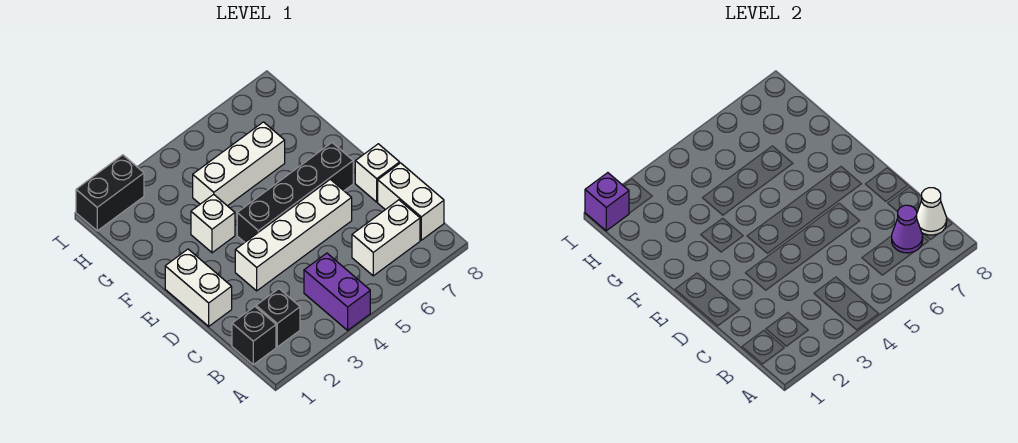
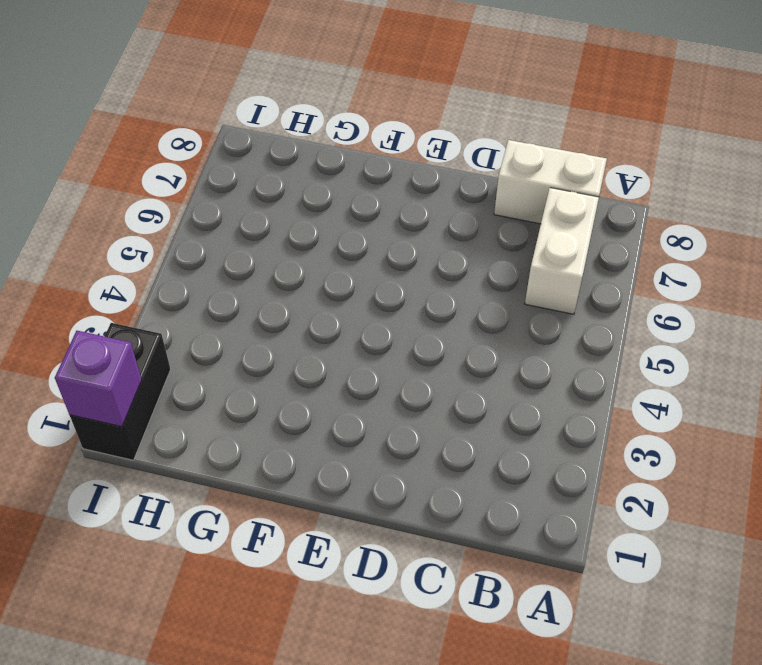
none -> purple 1x2 brick [304,253,370,330]
none -> black 1x1 brick [232,307,276,365]
none -> black 1x1 brick [256,289,300,347]

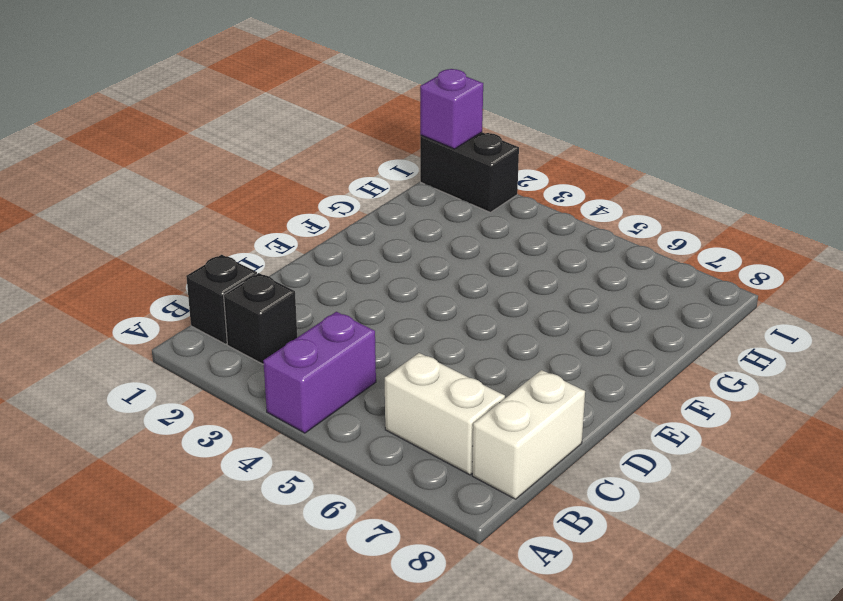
none -> white 1x2 brick [165,249,232,326]
none -> white 1x4 brick [235,179,352,291]
none -> white 1x1 brick [355,144,400,202]

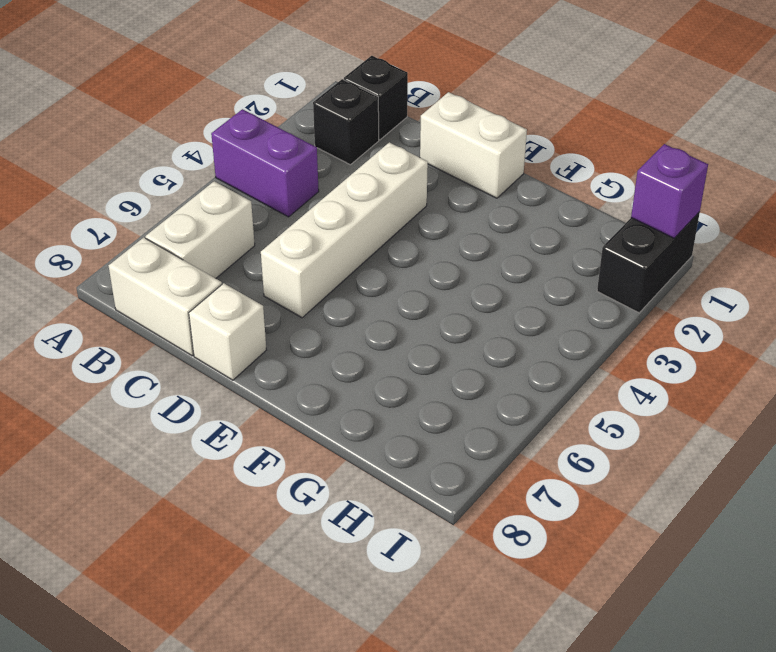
none -> black 1x4 brick [237,143,353,242]
none -> white 1x1 brick [191,194,235,253]
none -> white 1x3 brick [193,122,285,206]

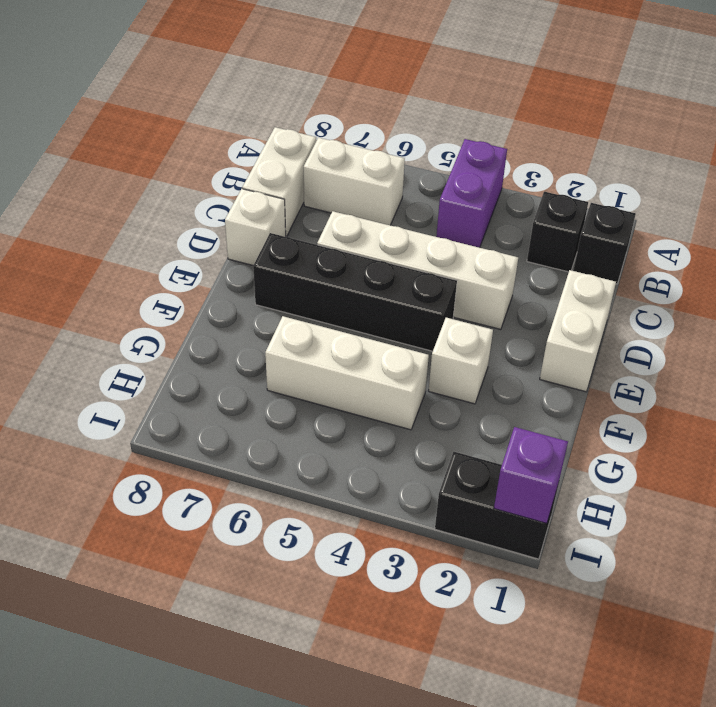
none -> purple 1x1 cone [892,205,923,253]
none -> white 1x1 cone [917,188,947,235]

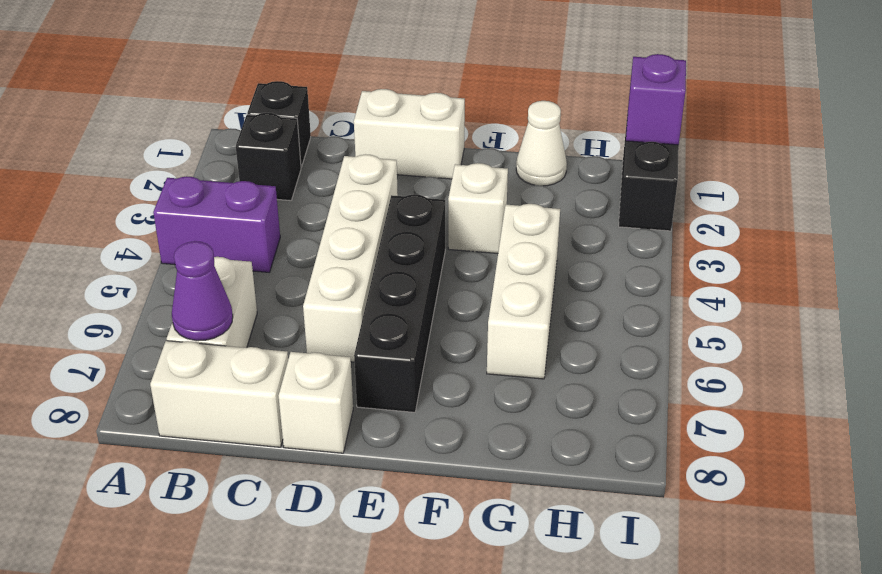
white 1x1 cone [516,101,567,186] -> white 1x1 cone moved to [917,188,947,235]

